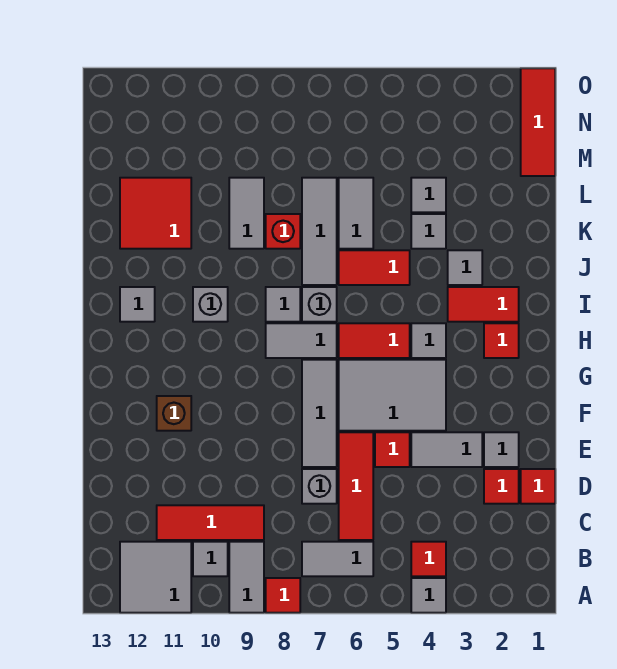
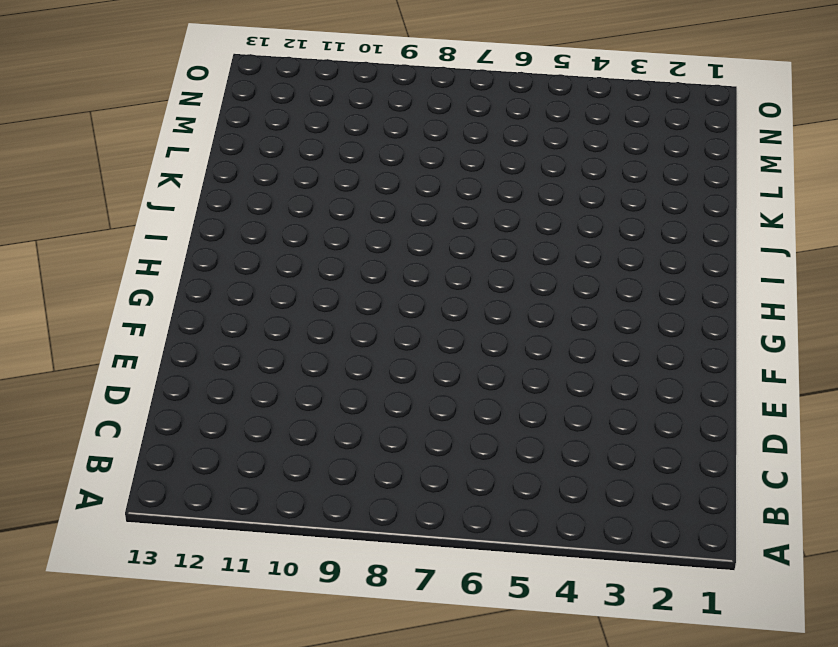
none -> grey 1x1 tile [411,578,446,613]
none -> red 1x1 tile [266,578,300,613]
none -> grey 1x2 tile [229,542,264,613]
none -> grey 2x2 tile [120,542,191,613]

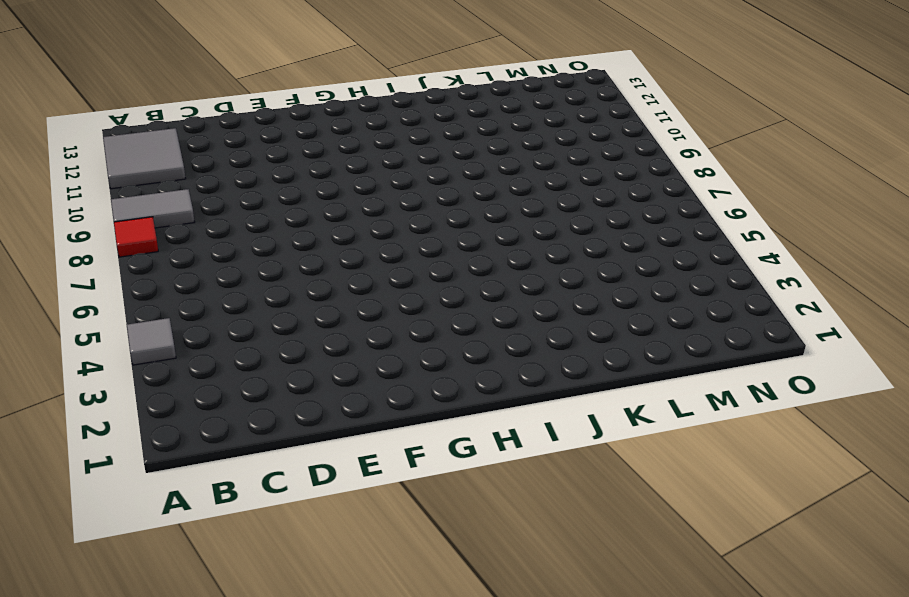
none -> red 1x1 tile [411,542,446,576]
none -> grey 1x2 tile [302,542,373,576]
none -> grey 1x1 tile [193,542,228,576]
none -> red 1x3 tile [339,432,373,540]

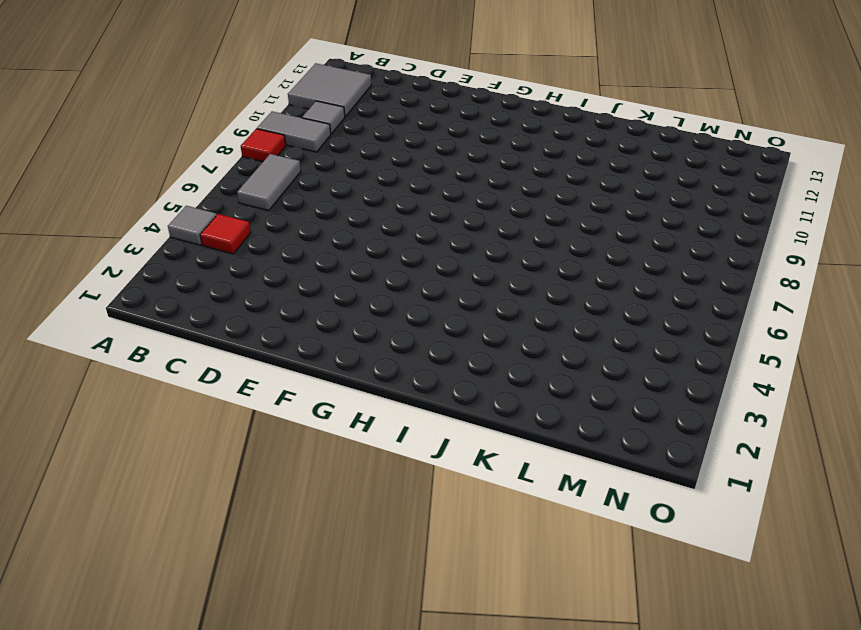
none -> red 1x3 tile [339,432,373,540]
none -> red 1x3 tile [157,505,264,540]
none -> red 1x1 tile [521,469,555,504]
none -> red 1x1 tile [484,469,519,504]

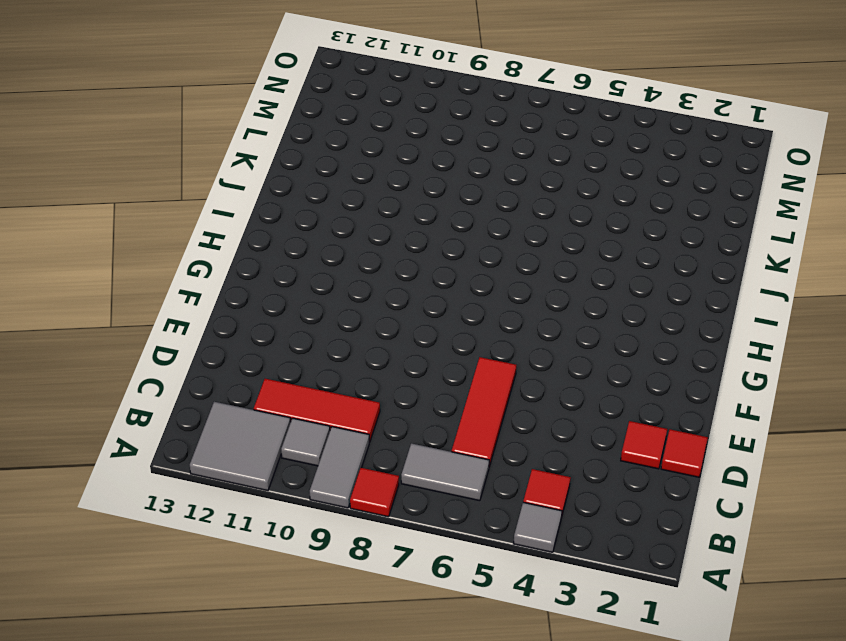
none -> grey 1x1 brick [302,469,337,504]
none -> grey 1x1 tile [484,432,519,467]
none -> grey 1x2 tile [411,432,482,467]
none -> red 1x1 tile [375,432,410,467]

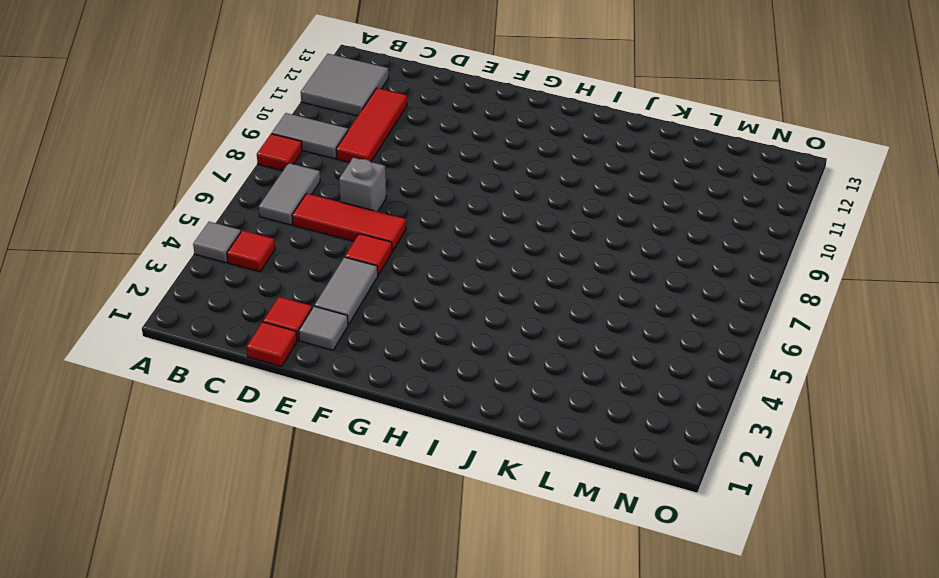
none -> grey 1x1 tile [193,542,228,576]
none -> grey 1x3 tile [302,360,337,467]
none -> grey 2x3 tile [339,360,446,431]
none -> brown 1x1 brick [157,396,191,431]

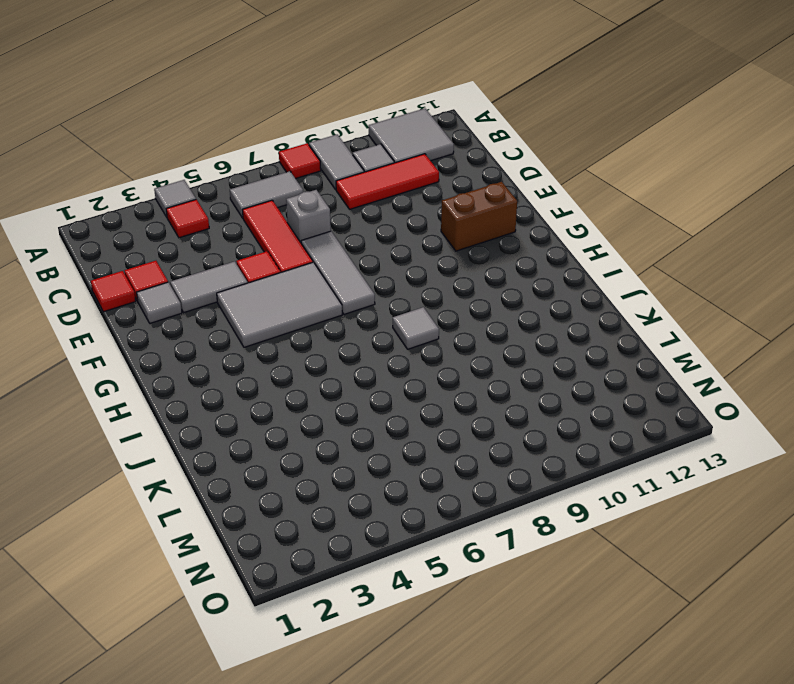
brown 1x2 brick [441,182,517,251] -> brown 1x1 brick [157,396,191,431]
none -> red 1x1 tile [484,323,519,358]
none -> grey 1x1 tile [411,323,446,358]
none -> red 1x2 tile [339,323,410,358]
none -> grey 1x2 tile [266,323,337,358]

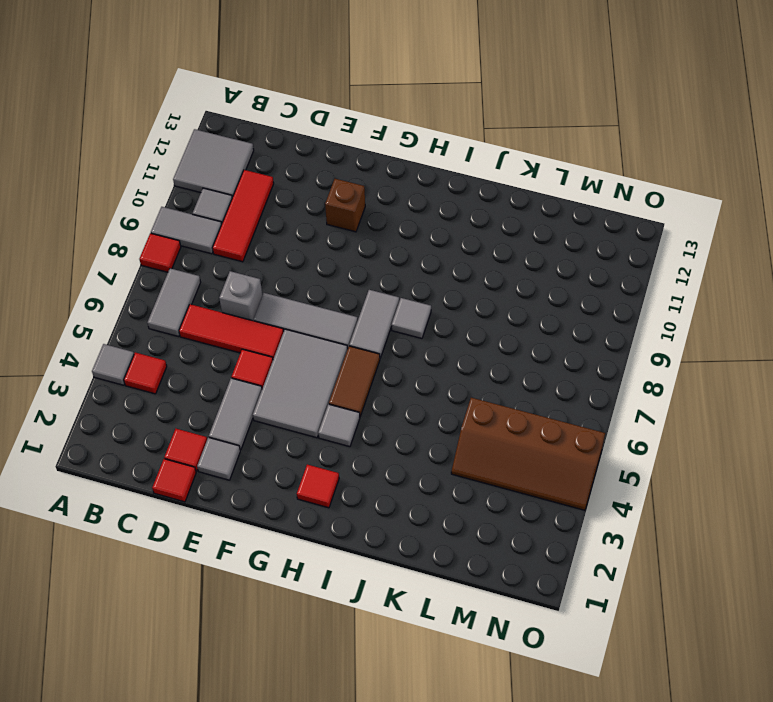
brown 1x2 tile [329,346,380,416] -> red 1x2 tile [339,323,410,358]
brown 2x4 slope [451,398,605,510] -> grey 1x1 tile [411,178,446,212]
none -> red 1x2 tile [448,287,519,322]
none -> grey 1x1 brick [302,287,337,322]
none -> grey 1x1 brick [193,287,228,322]
none -> grey 1x1 tile [120,287,155,322]

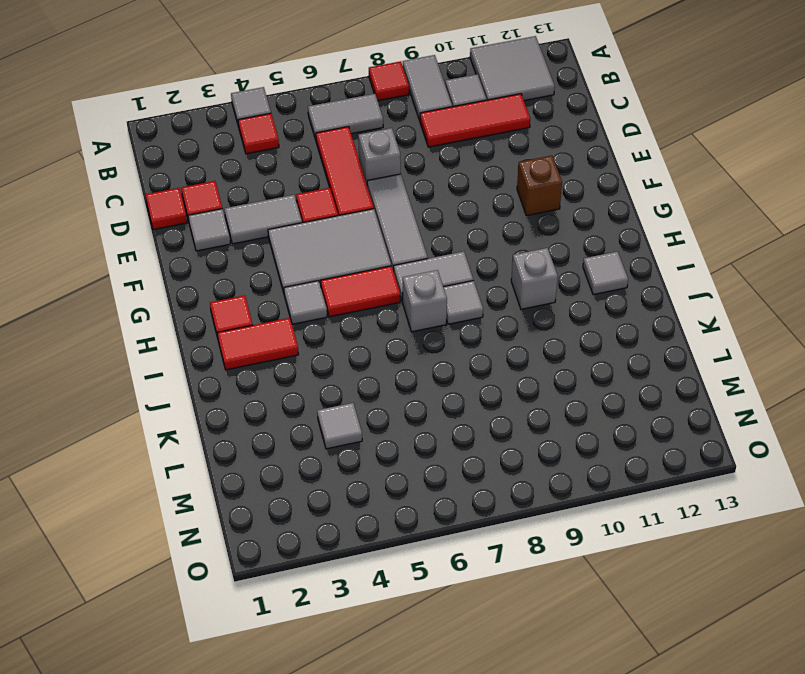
none -> grey 1x1 tile [448,250,482,285]
none -> red 1x2 tile [339,250,410,285]
none -> grey 1x3 tile [302,178,337,285]
none -> grey 1x1 tile [411,214,446,249]

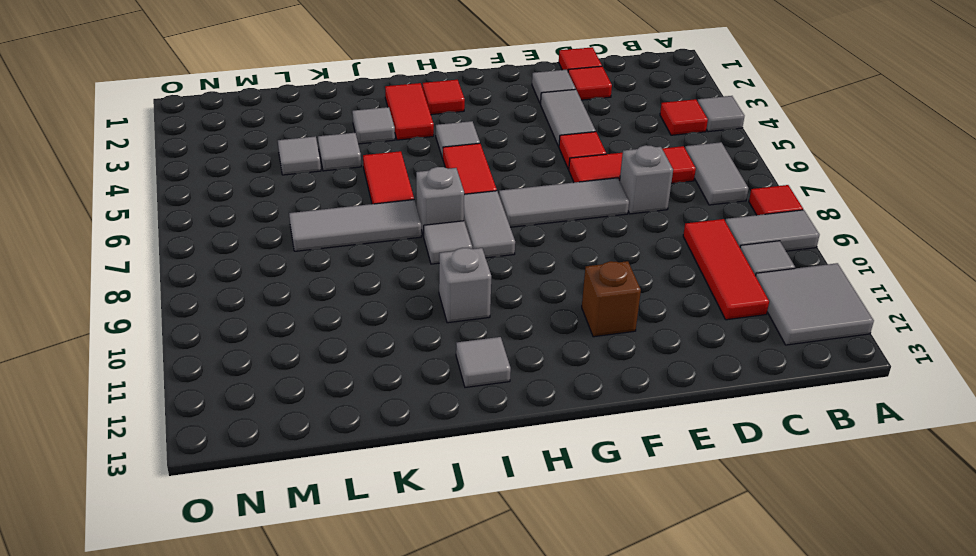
none -> grey 2x3 tile [339,360,446,431]
none -> grey 1x2 tile [339,178,373,249]
none -> red 1x1 brick [266,214,300,249]
none -> grey 1x2 tile [229,178,264,249]

